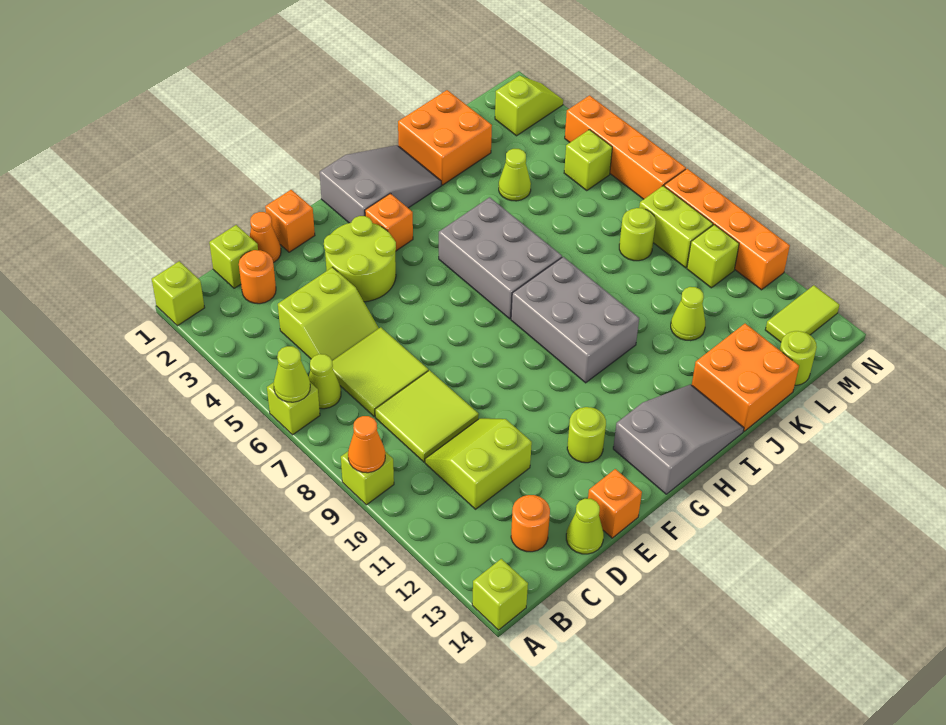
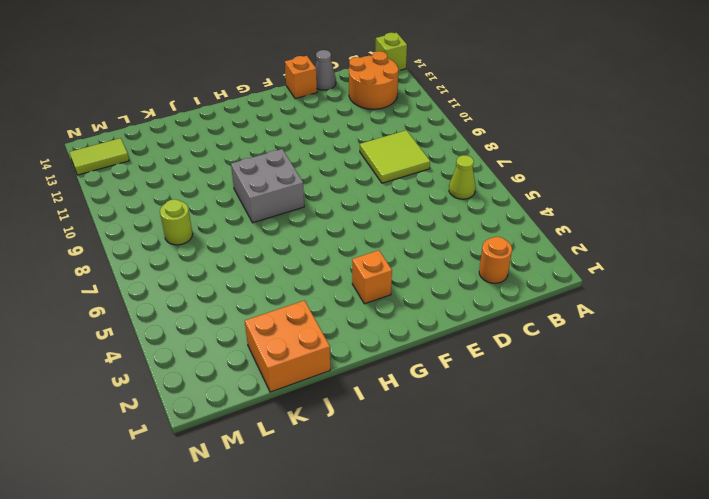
orange 2x2 round brick [349,51,398,109] -> orange 1x1 round brick [511,495,550,552]
grey 1x1 cone [315,50,336,90] -> lime 1x1 cone [566,499,604,554]
grey 2x2 brick [231,149,304,223] -> grey 2x3 brick [511,257,639,383]
none -> lime 1x1 brick [152,261,205,326]
none -> lime 1x1 brick [267,382,320,435]
none -> lime 1x1 brick [341,452,394,505]
none -> lime 1x1 brick [209,225,258,288]

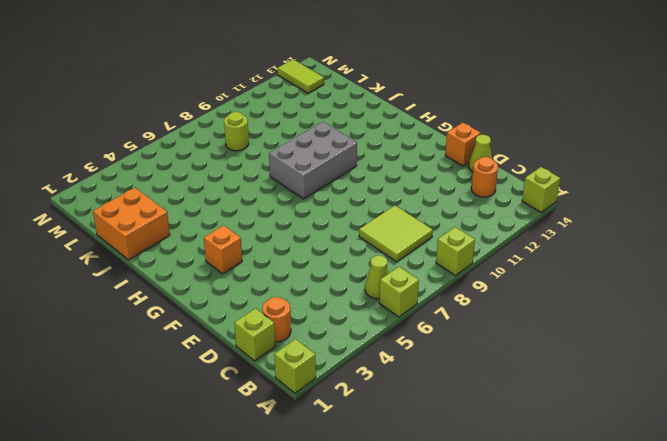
none -> lime 2x2 slope [278,267,379,361]
none -> lime 2x2 tile [332,327,428,416]
none -> lime 2x2 slope [425,418,532,509]
none -> orange 1x1 cone [249,212,281,263]

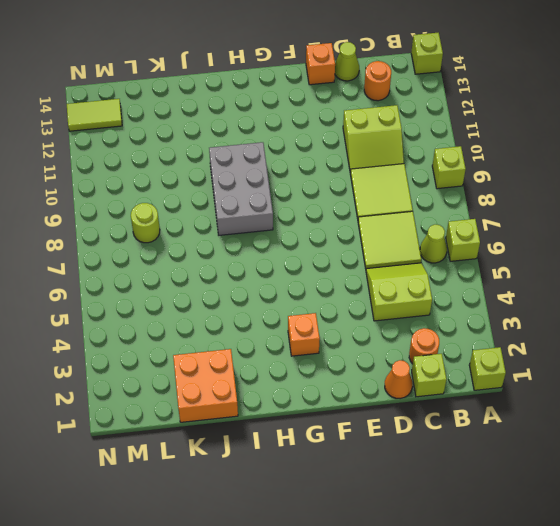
none -> orange 1x1 brick [265,190,315,252]
none -> lime 2x2 round brick [324,216,396,302]
none -> lime 1x1 round brick [567,407,606,463]
none -> grey 2x3 slope [320,145,441,223]

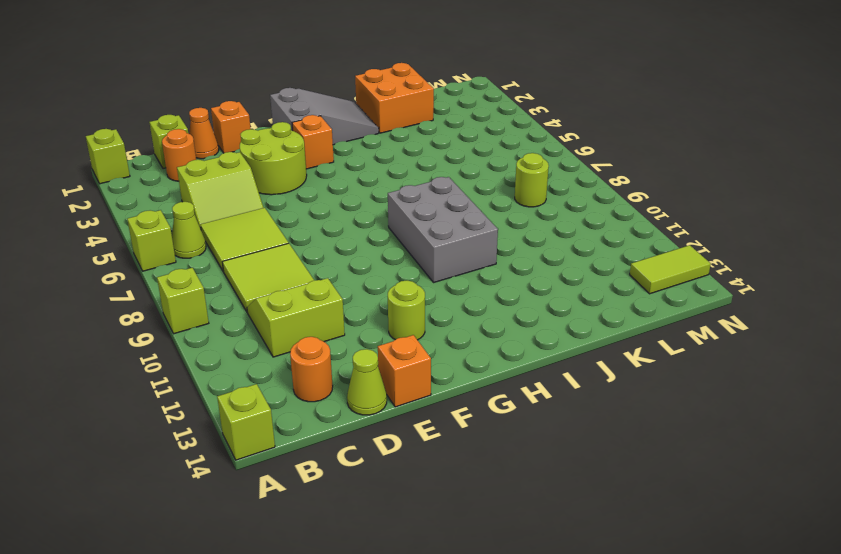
none -> grey 2x3 slope [613,384,744,494]
none -> grey 2x3 brick [439,197,562,319]
none -> orange 2x2 brick [692,324,799,431]
none -> lime 1x1 cone [499,149,531,201]

